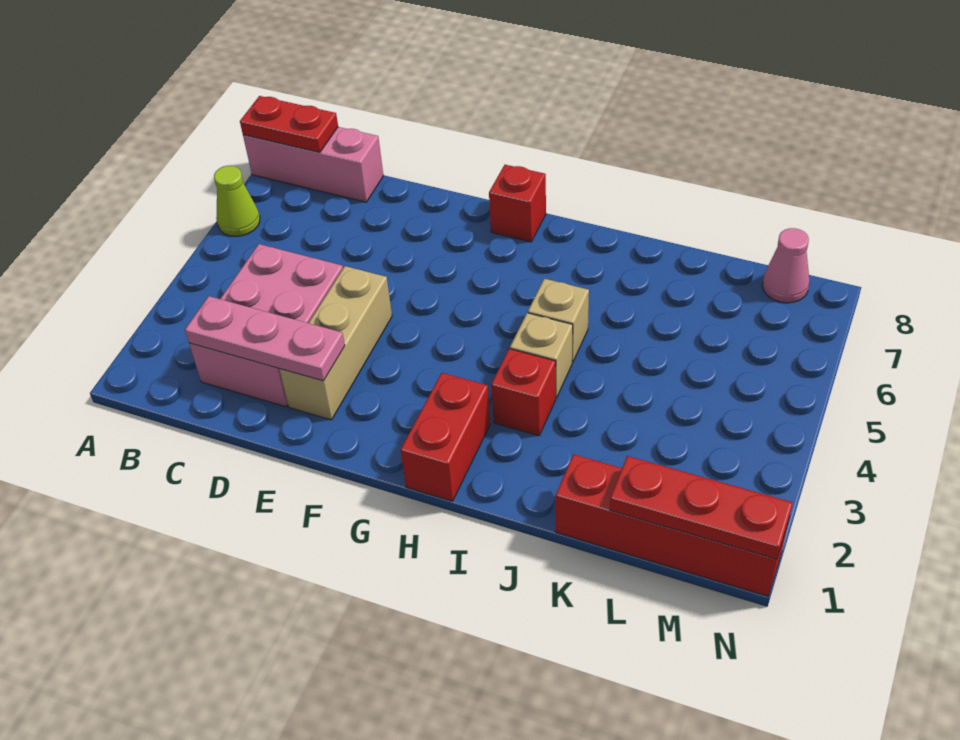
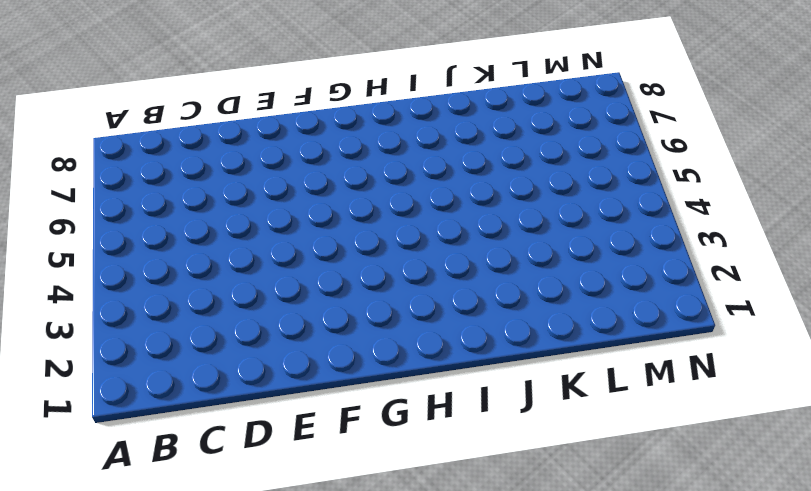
none -> lime 1x1 cone [214,166,260,236]
none -> pink 1x3 brick [243,127,383,202]
none -> pink 2x3 brick [189,244,343,407]

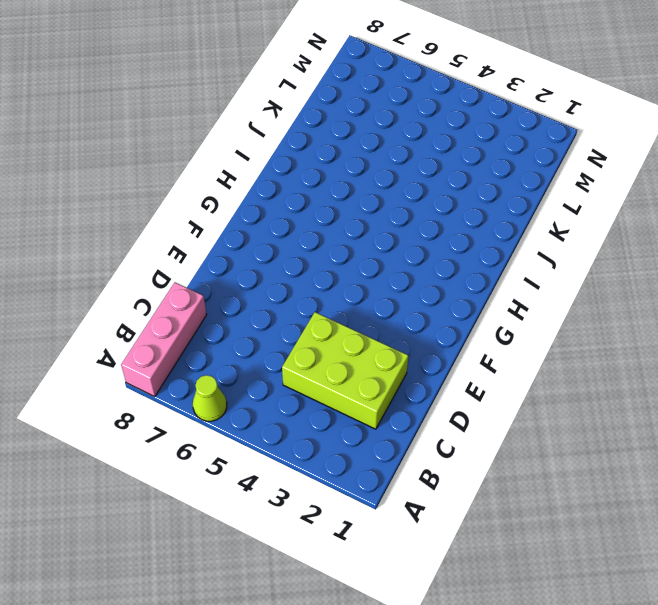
lime 2x3 brick [282,312,408,429] -> pink 2x3 brick [189,244,343,407]
none -> tan 1x3 brick [280,266,392,420]
none -> red 1x1 brick [489,165,546,242]
none -> red 1x2 brick [401,373,490,501]

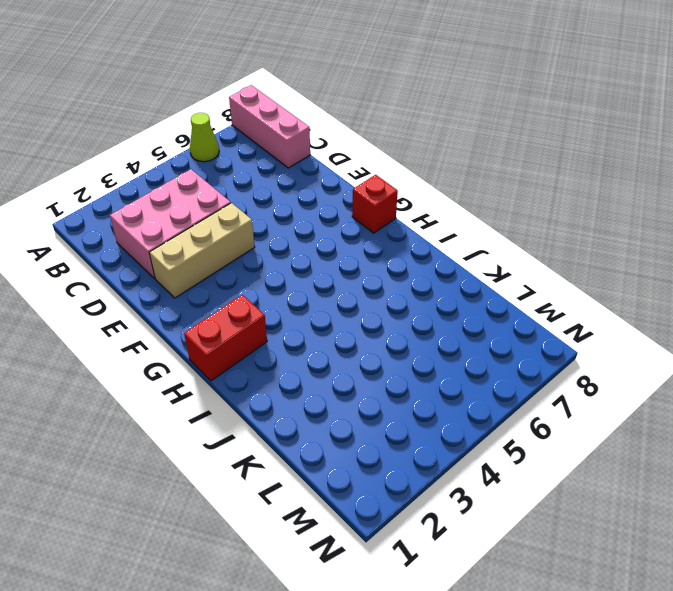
none -> red 1x1 brick [491,349,556,436]
none -> tan 1x1 brick [510,313,573,398]
none -> tan 1x1 brick [528,279,589,362]

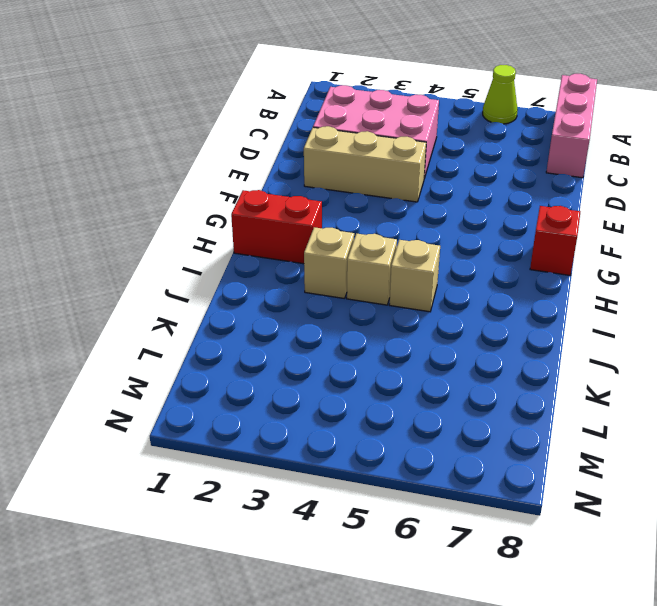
tan 1x1 brick [304,227,354,299] -> red 1x1 brick [491,349,556,436]
none -> red 1x4 brick [556,454,789,596]
none -> pink 1x1 cone [762,228,809,303]
none -> red 1x2 plate [240,96,338,152]

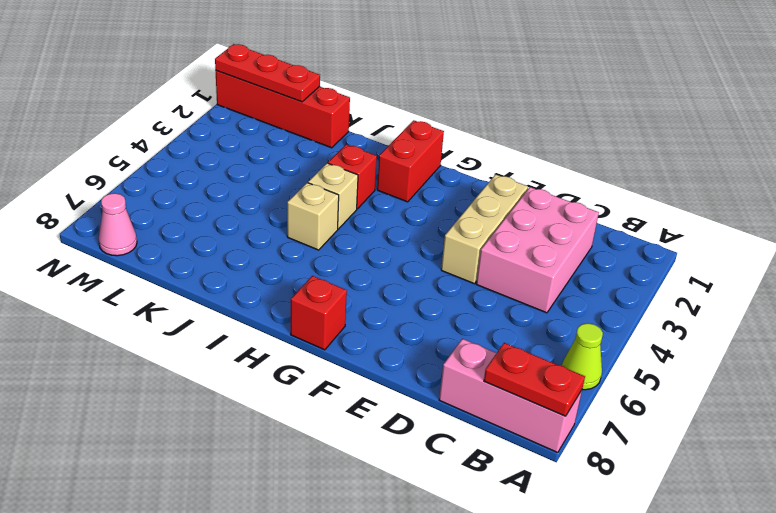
none -> pink 1x3 plate [185,296,345,381]

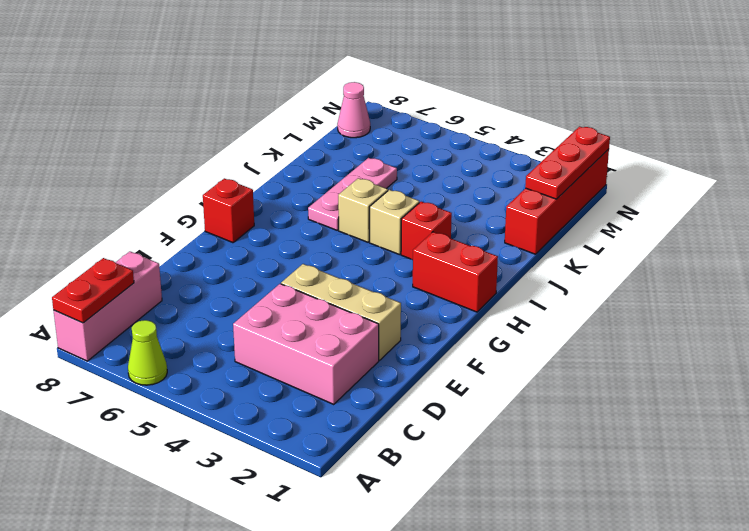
pink 1x3 plate [308,158,397,230] -> pink 1x3 plate moved to [185,296,345,381]

